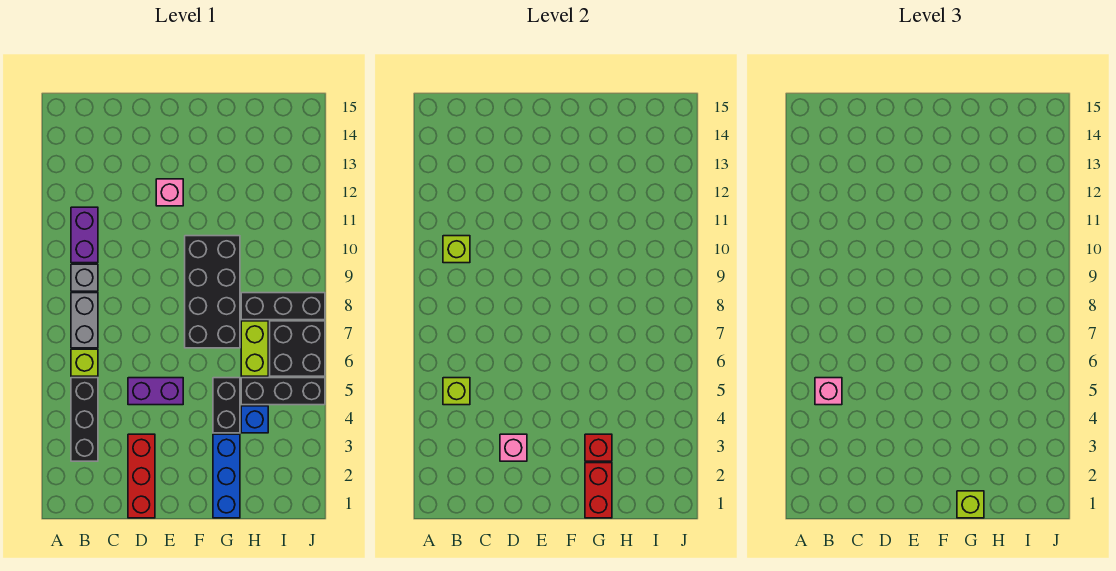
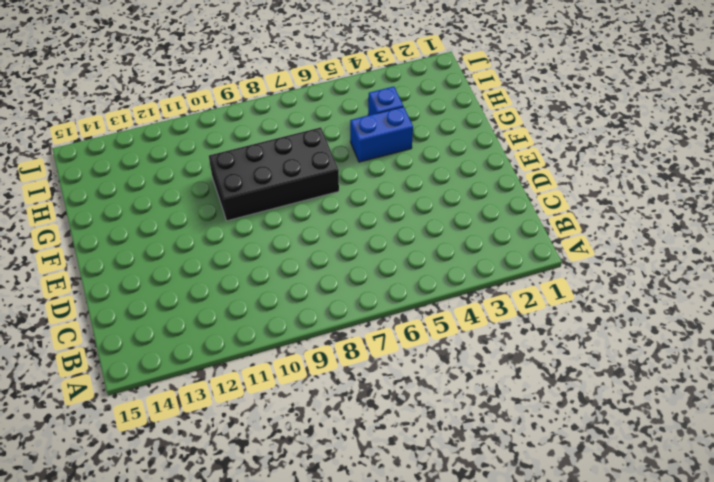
blue 1x2 brick [350,107,413,162] -> black 1x2 brick [213,378,240,433]
none -> black 1x3 brick [71,378,98,461]
none -> lime 1x1 brick [71,349,98,376]
none -> grey 1x2 brick [71,293,98,348]

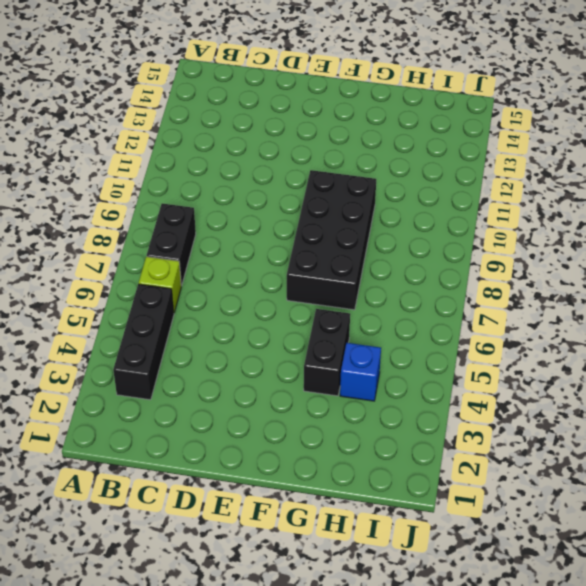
black 1x2 brick [147,203,196,286] -> grey 1x2 brick [71,293,98,348]
none -> grey 1x1 brick [71,264,98,291]
none -> purple 1x2 brick [71,207,98,263]
none -> red 1x3 brick [128,434,155,518]

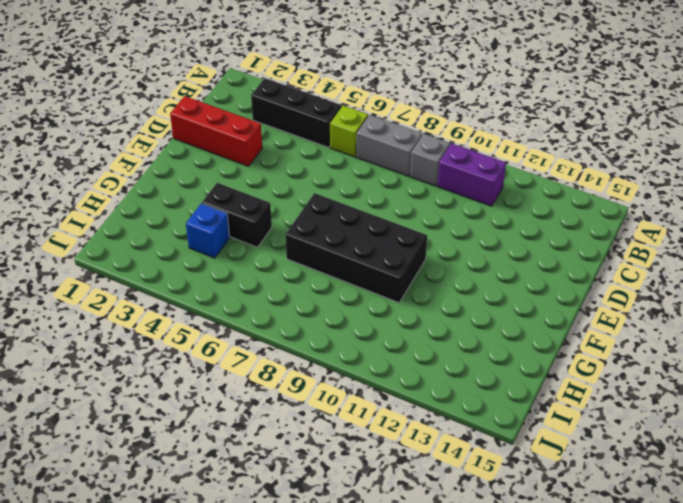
none -> purple 1x2 brick [128,378,183,405]
none -> pink 1x1 brick [156,179,183,206]
none -> blue 1x3 brick [213,434,240,518]

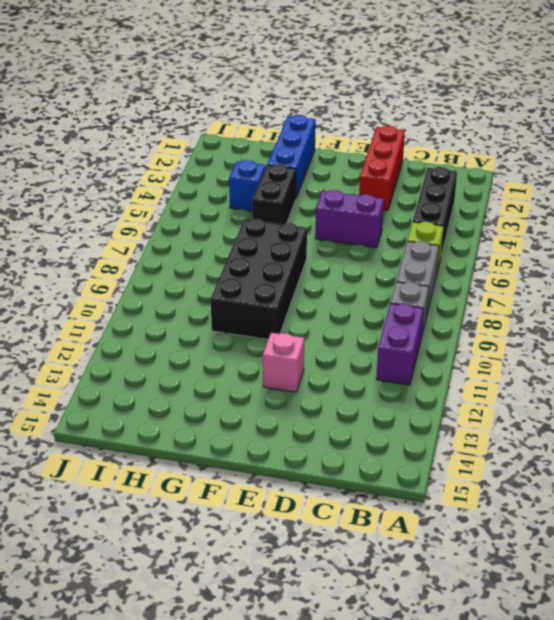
none -> black 1x3 brick [241,378,325,405]
none -> lime 1x2 brick [241,321,268,376]
none -> black 1x3 brick [241,293,325,320]

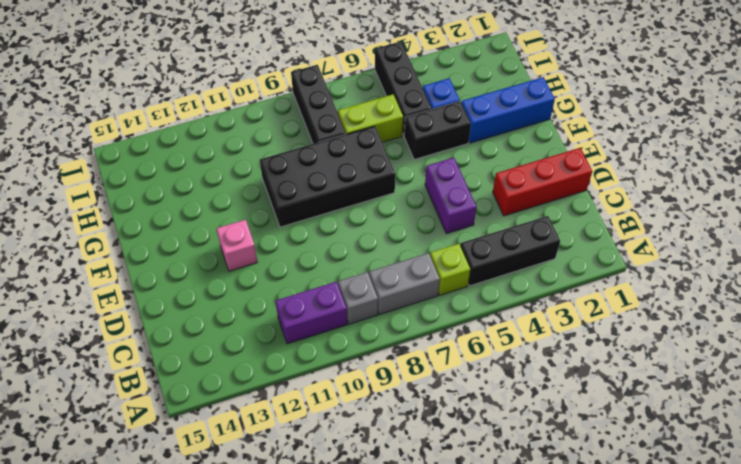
none -> black 2x2 brick [270,321,325,376]
none -> lime 1x1 brick [443,378,470,405]
none -> lime 1x1 brick [443,236,470,263]

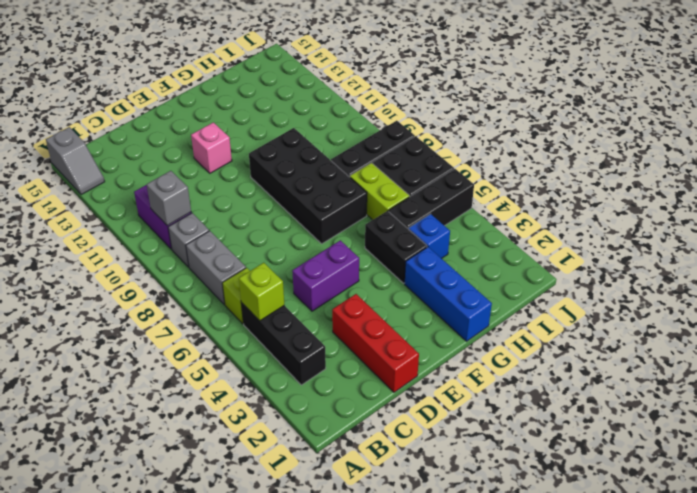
grey 1x2 slope [46,127,105,195] -> none
grey 1x1 brick [147,171,191,226] -> lime 1x1 brick [443,236,470,263]
none -> pink 1x1 brick [500,434,527,461]
none -> red 1x2 brick [585,463,612,518]
none -> red 1x1 brick [585,434,612,461]

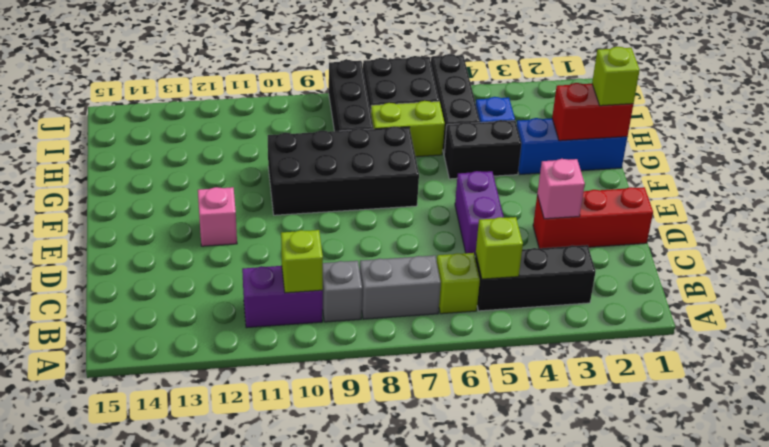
none -> red 1x1 brick [585,434,612,461]
none -> pink 1x1 brick [815,378,842,405]

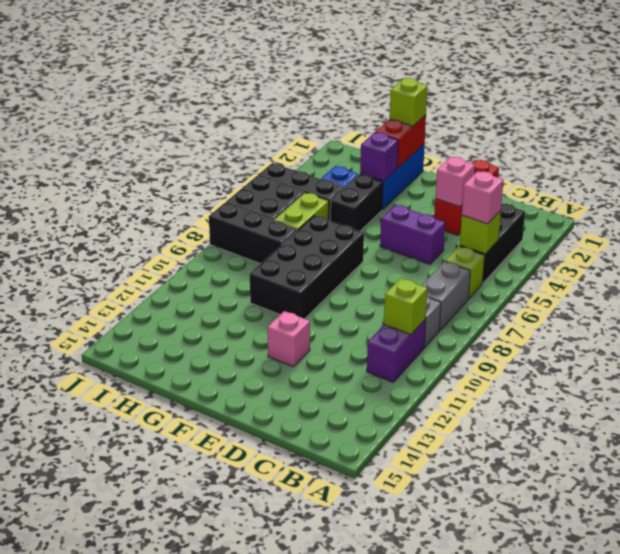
purple 1x1 brick [360,133,398,181] -> red 1x1 brick [585,434,612,461]

